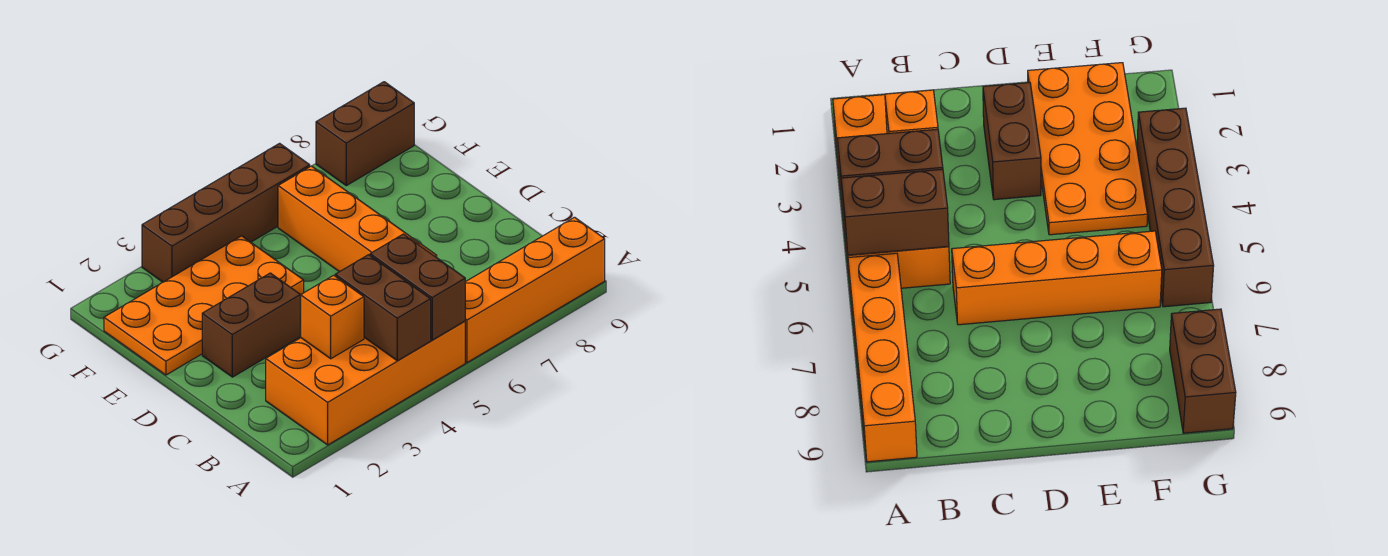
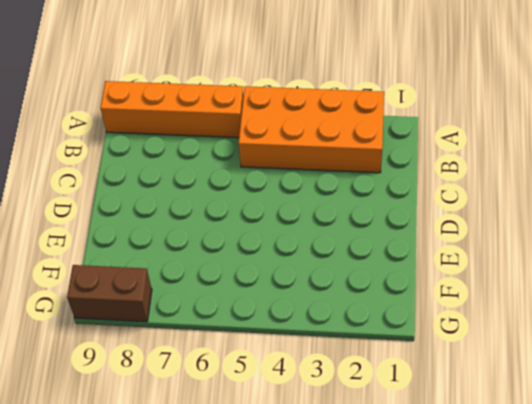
none -> orange 1x4 brick [278,166,437,272]
none -> brown 1x2 brick [202,273,300,377]

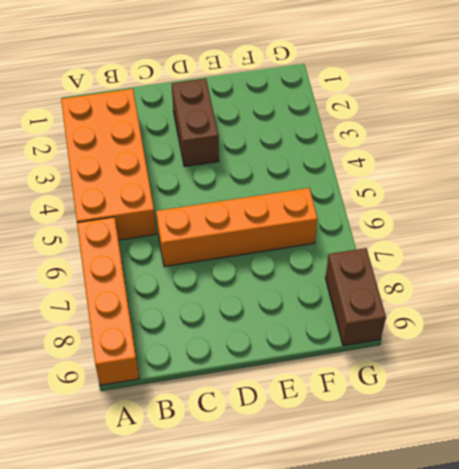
none -> orange 2x4 plate [104,236,304,375]
none -> brown 1x4 brick [142,143,310,282]

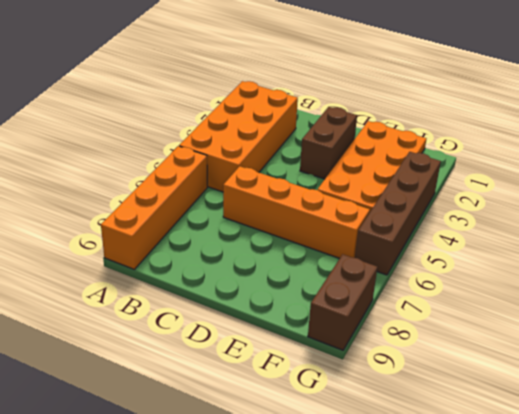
none -> brown 1x2 brick [335,255,431,361]
none -> brown 1x2 brick [370,234,465,340]

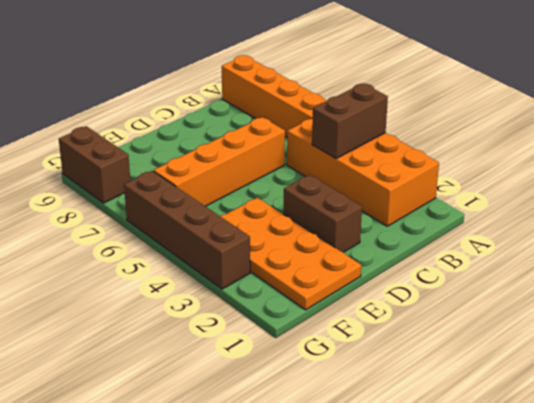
none -> brown 1x2 brick [370,234,465,340]
none -> orange 1x1 brick [300,275,364,359]

